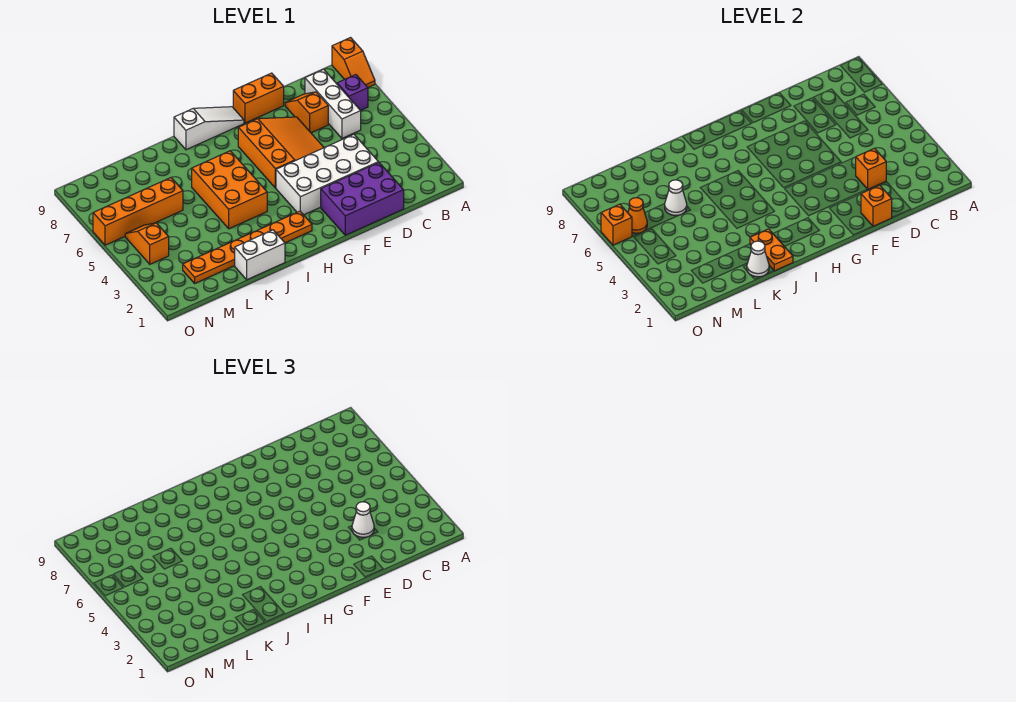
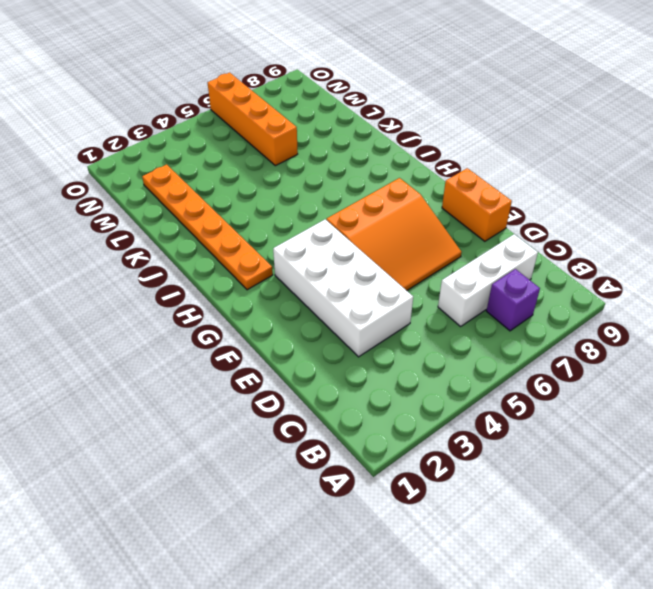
none -> orange 1x2 slope [332,38,375,87]
none -> purple 2x3 brick [321,162,404,235]
none -> orange 1x2 slope [285,92,328,133]

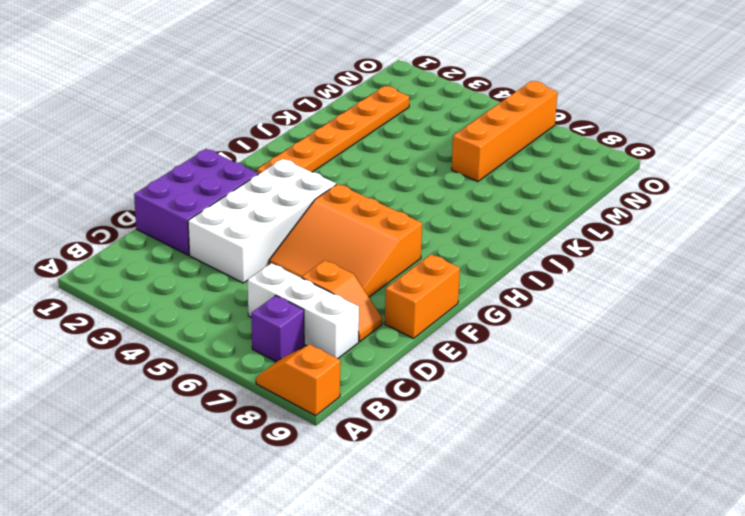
none -> white 1x3 slope [174,107,244,150]
none -> orange 2x3 brick [192,151,267,229]
none -> white 1x2 brick [235,230,285,280]

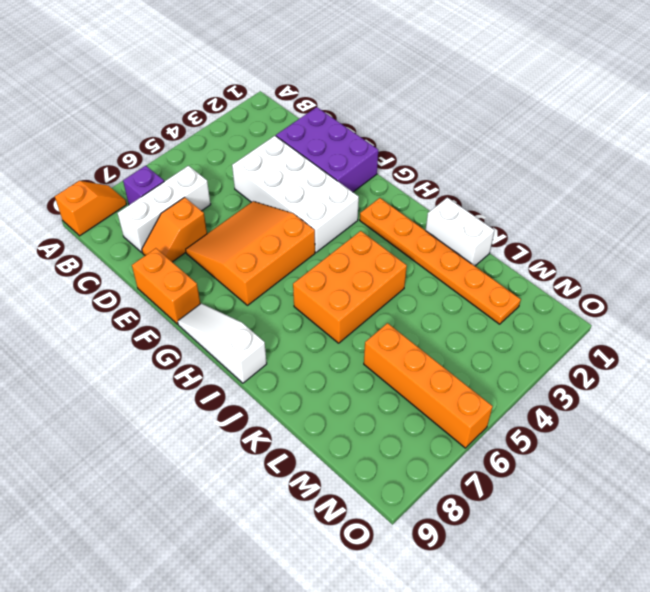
none -> orange 1x2 slope [125,223,169,264]
none -> orange 1x1 brick [856,148,886,189]
none -> orange 1x1 brick [861,185,892,226]

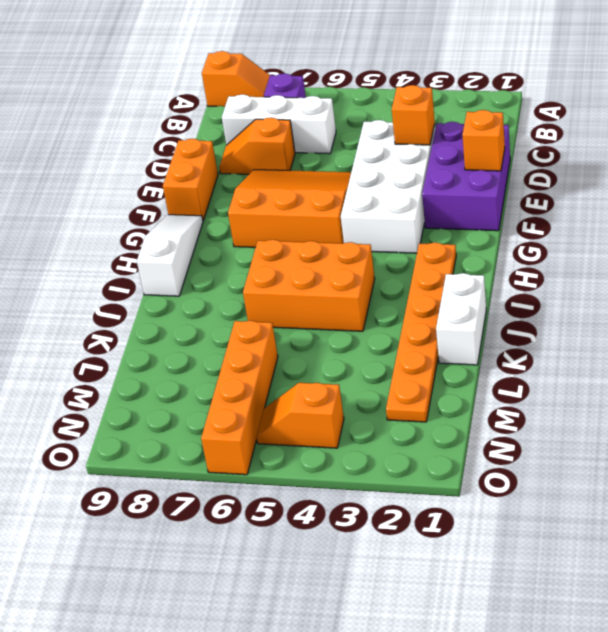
none -> orange 1x2 plate [750,229,793,271]
none -> white 1x1 cone [747,241,769,277]
none -> white 1x1 cone [665,180,687,216]

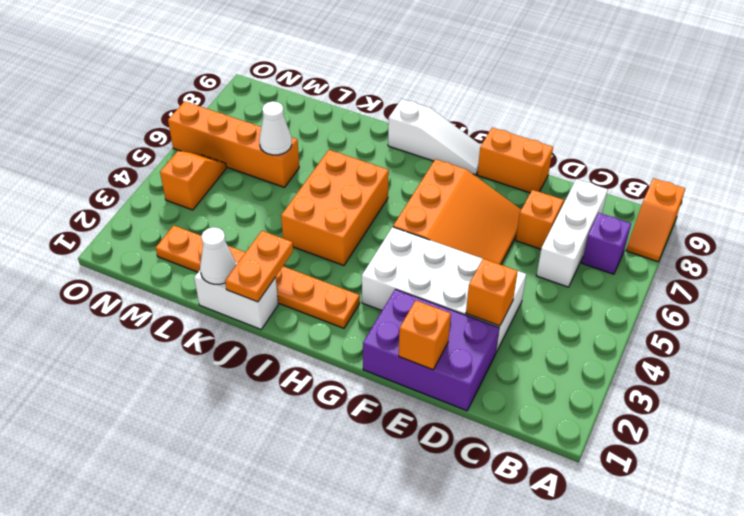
none -> orange 1x1 cone [628,198,647,233]
none -> orange 1x1 brick [601,204,632,245]
none -> white 1x1 cone [352,502,374,538]

